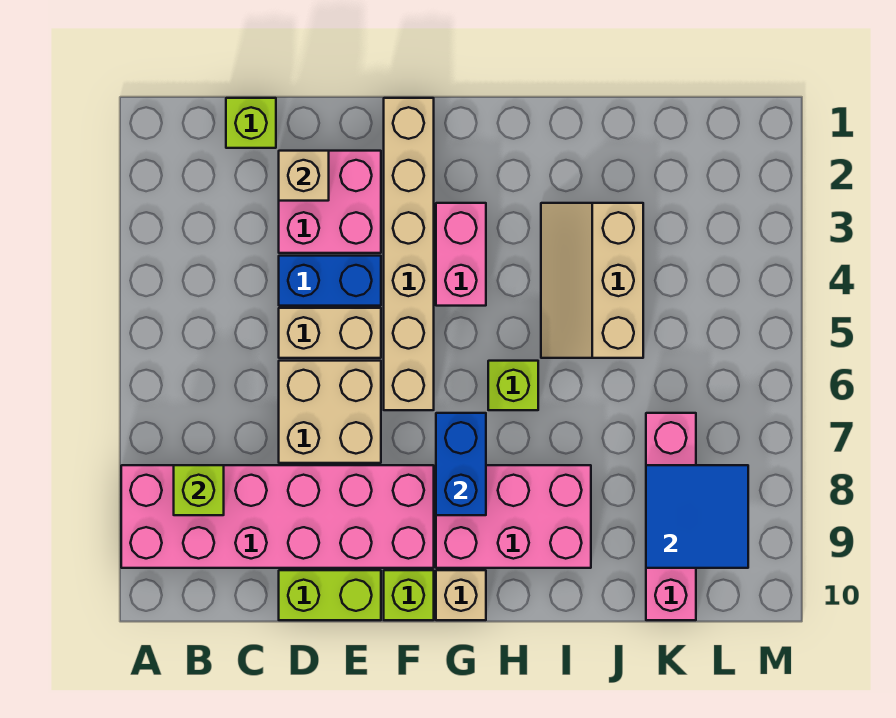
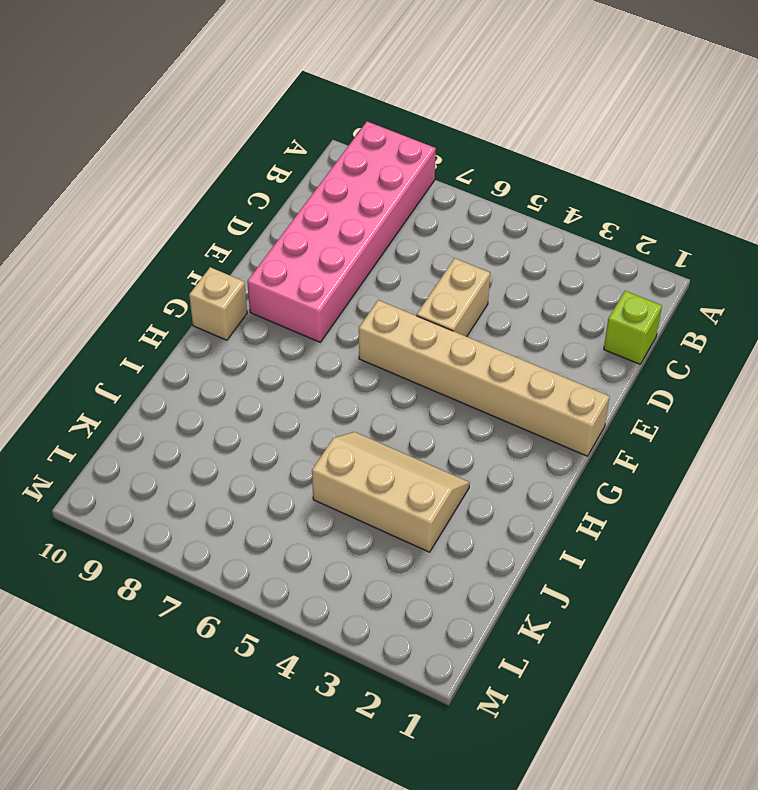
none -> pink 2x2 brick [279,151,381,253]
none -> blue 1x2 brick [279,256,381,306]
none -> tan 2x2 brick [279,361,381,463]

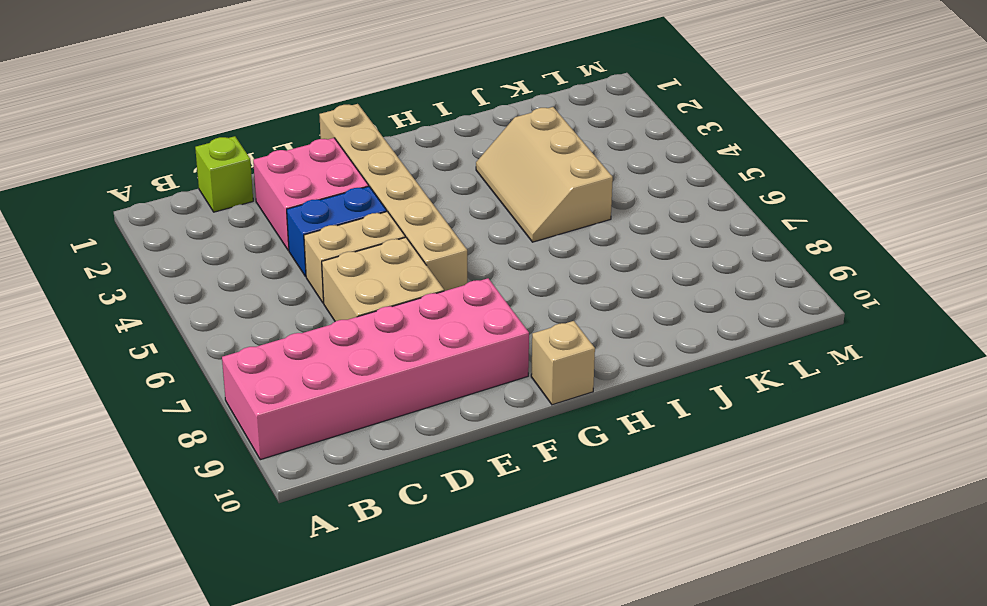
none -> lime 1x2 brick [279,570,381,620]
none -> lime 1x1 brick [384,570,434,620]
none -> pink 1x2 brick [436,203,486,306]

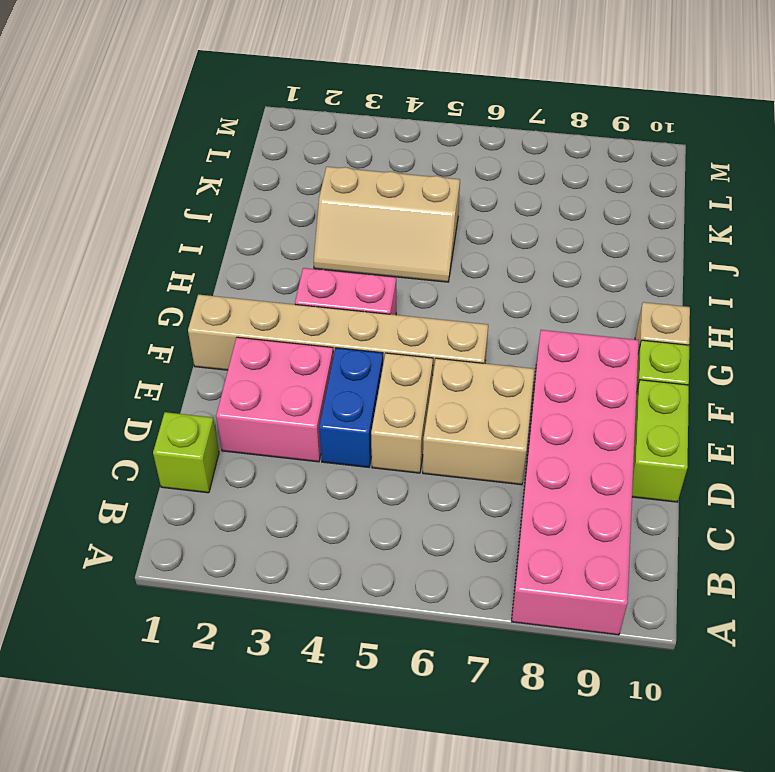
none -> pink 2x3 brick [436,465,591,568]
none -> lime 1x1 brick [488,361,538,410]
none -> pink 1x4 brick [646,413,696,620]

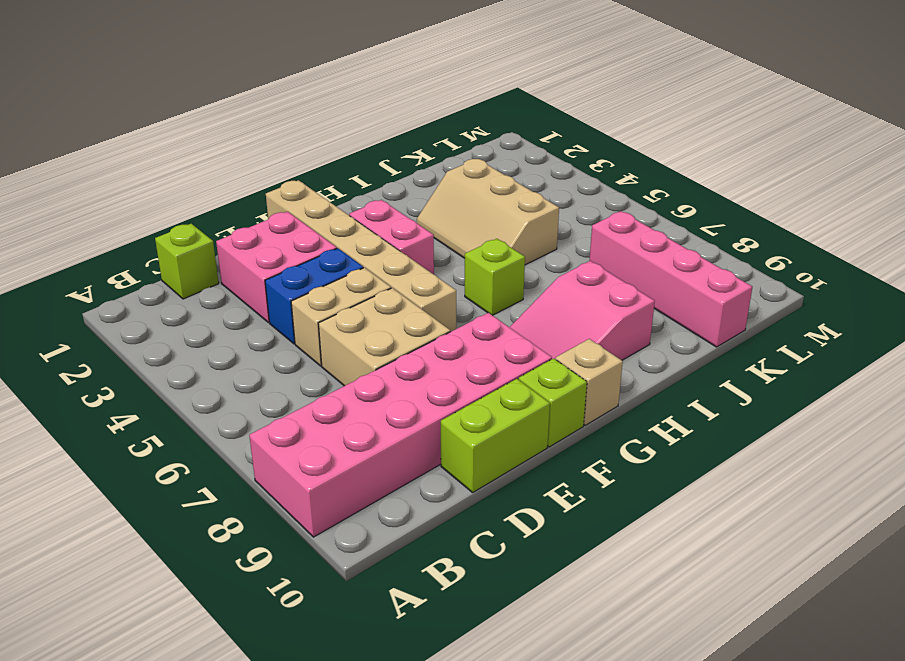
pink 2x3 slope [510,261,655,360] -> pink 2x3 brick [436,465,591,568]
none -> lime 1x1 brick [174,465,224,515]
none -> tan 1x1 brick [279,151,329,201]
none -> blue 1x2 brick [436,413,486,515]

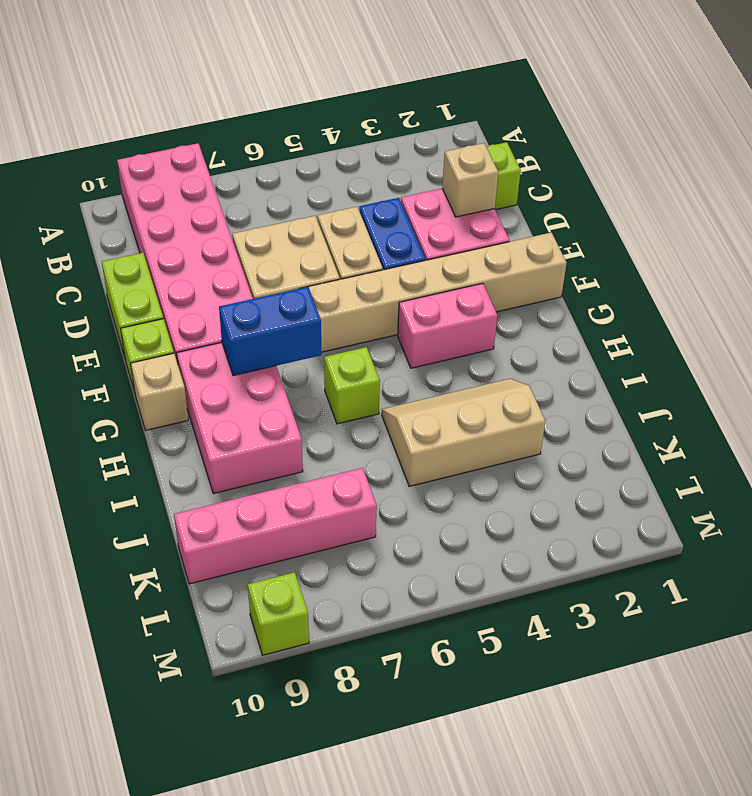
lime 1x1 brick [248,572,309,655] -> lime 1x1 brick moved to [174,465,224,515]
none -> blue 2x2 tile [646,465,748,568]

